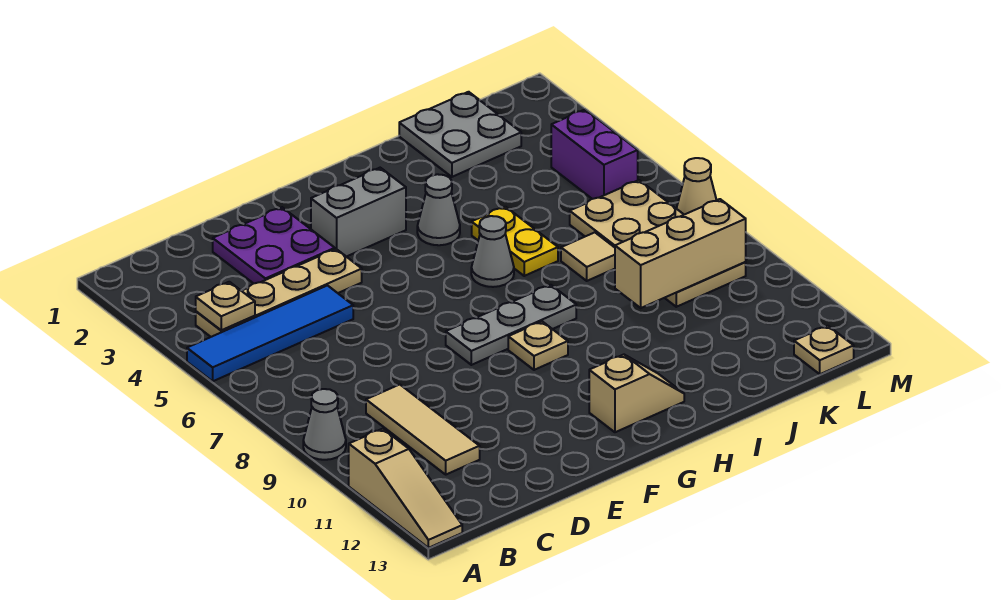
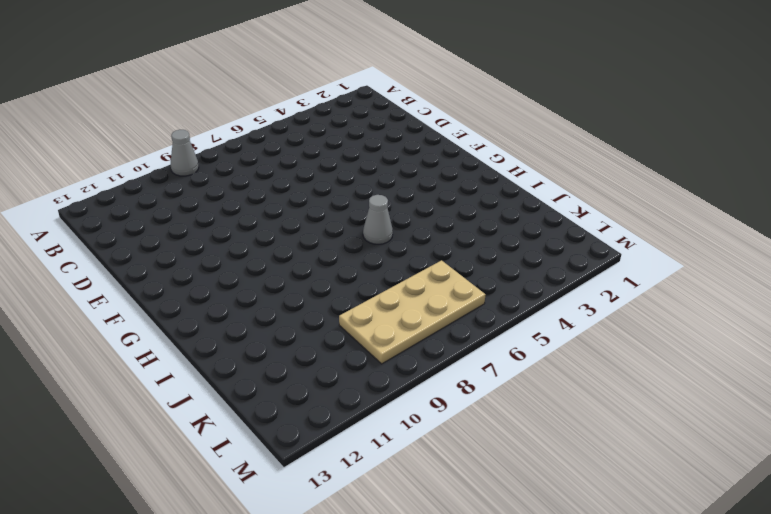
none -> blue 1x4 tile [187,286,353,381]
none -> tan 1x3 slope [349,429,462,548]
none -> tan 1x4 plate [196,249,362,337]

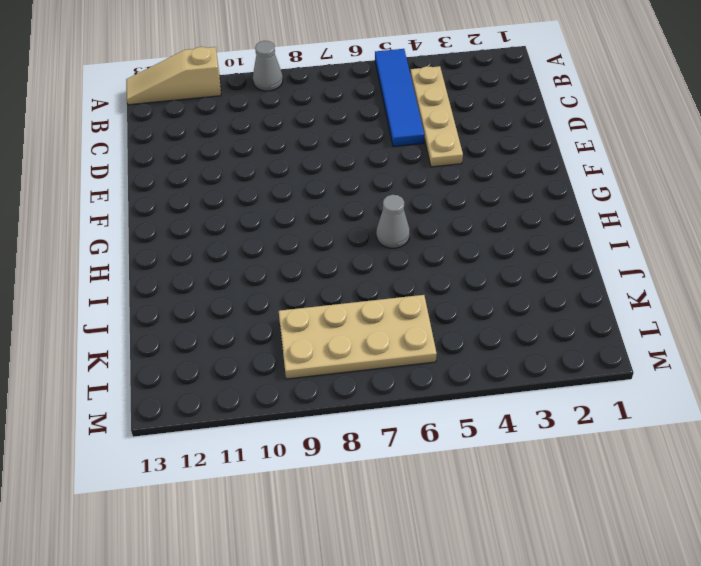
none -> tan 1x3 tile [366,385,480,474]
none -> purple 2x2 plate [213,207,335,284]
none -> grey 1x2 brick [311,168,406,257]

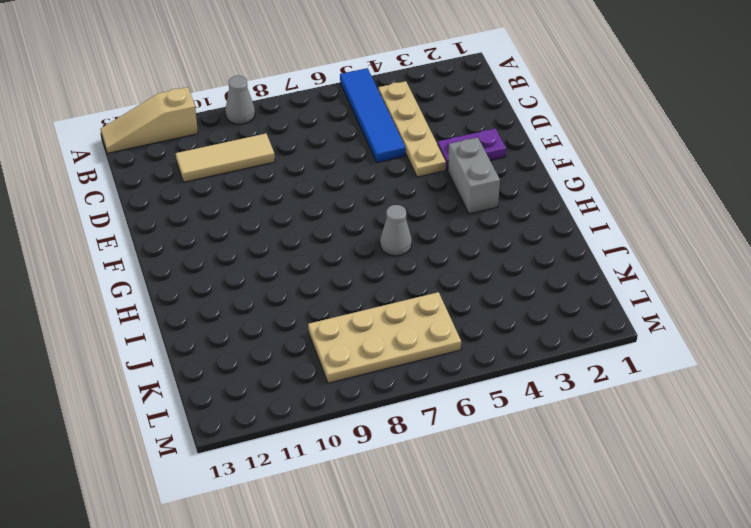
purple 1x2 plate [438,129,506,170] -> purple 2x2 plate [213,207,335,284]
none -> grey 1x3 plate [446,285,576,365]
none -> tan 1x1 plate [508,321,568,370]
none -> tan 1x2 slope [589,355,684,432]

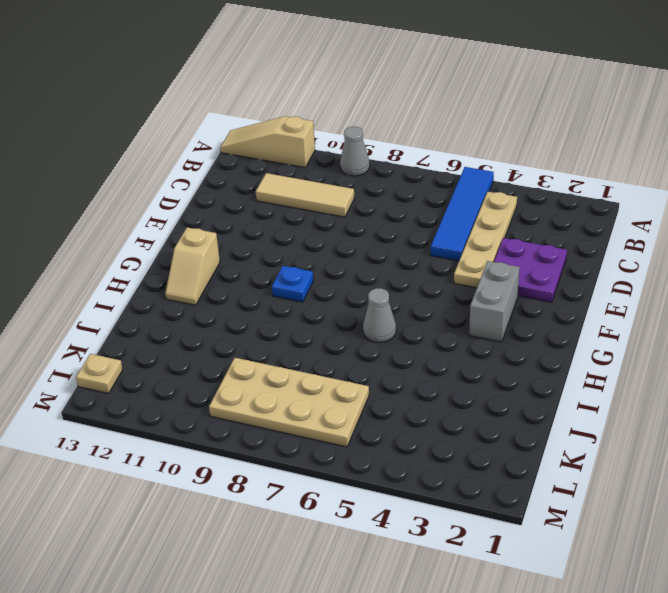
blue 1x1 plate [272,266,313,302] -> tan 1x1 plate [508,321,568,370]
none -> grey 1x3 plate [446,285,576,365]
none -> grey 1x1 cone [417,174,460,245]
none -> yellow 1x2 plate [472,207,558,276]

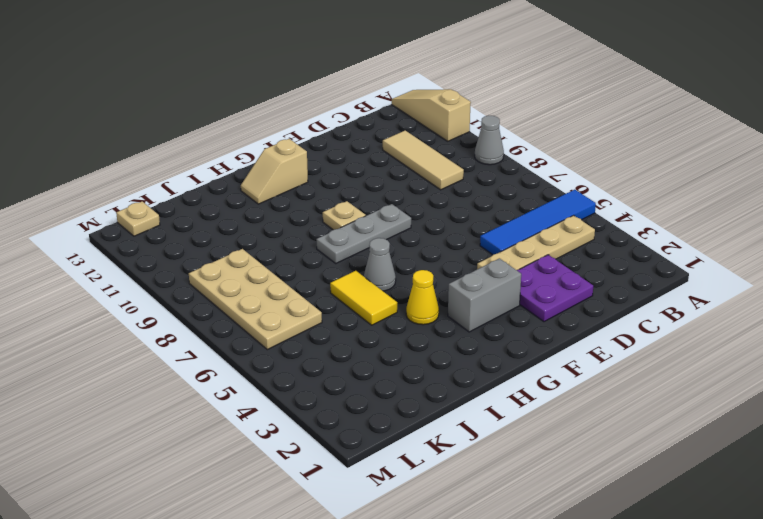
yellow 1x1 cone [406,270,439,325] -> grey 1x1 cone [417,174,460,245]
yellow 1x2 tile [330,271,397,325] -> yellow 1x2 plate [472,207,558,276]
none -> grey 2x2 plate [399,92,521,177]
none -> tan 1x1 tile [561,232,615,281]
none -> purple 1x2 brick [551,110,638,199]

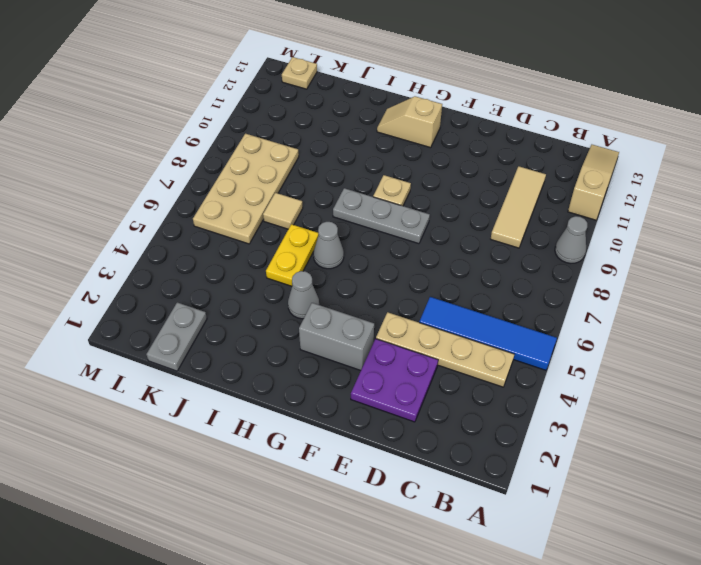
grey 1x2 plate [147,302,207,371] -> grey 2x2 plate [399,92,521,177]
none -> purple 1x2 brick [551,110,638,199]
none -> tan 1x1 cone [677,158,716,215]
none -> tan 1x1 plate [196,282,255,330]

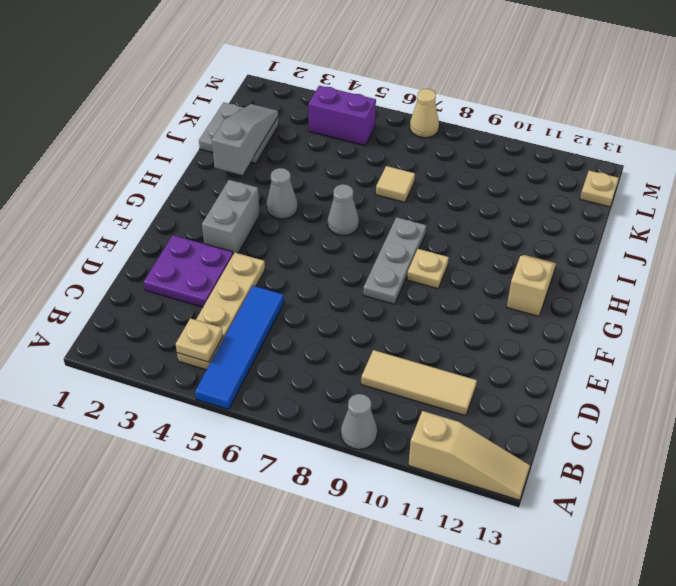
grey 1x3 slope [212,104,278,175] -> none
none -> yellow 1x2 plate [472,207,558,276]
none -> tan 2x4 plate [570,180,746,307]
none -> tan 1x3 brick [615,199,746,308]

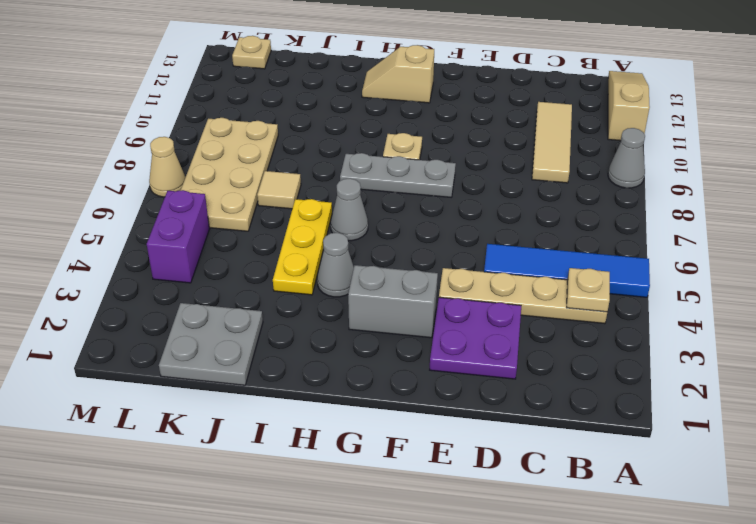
yellow 1x3 plate [273,199,332,295] -> yellow 1x2 plate [472,207,558,276]
none -> tan 1x3 brick [615,199,746,308]

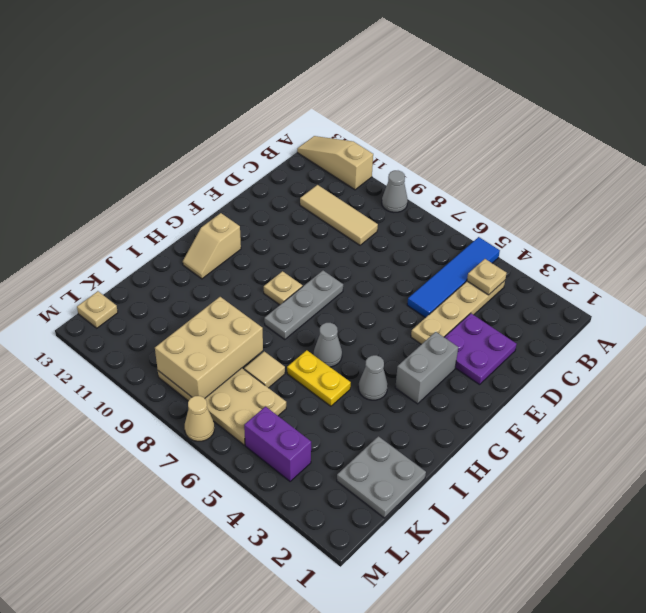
tan 2x3 brick [155,297,263,398] -> tan 1x3 brick [615,199,746,308]

